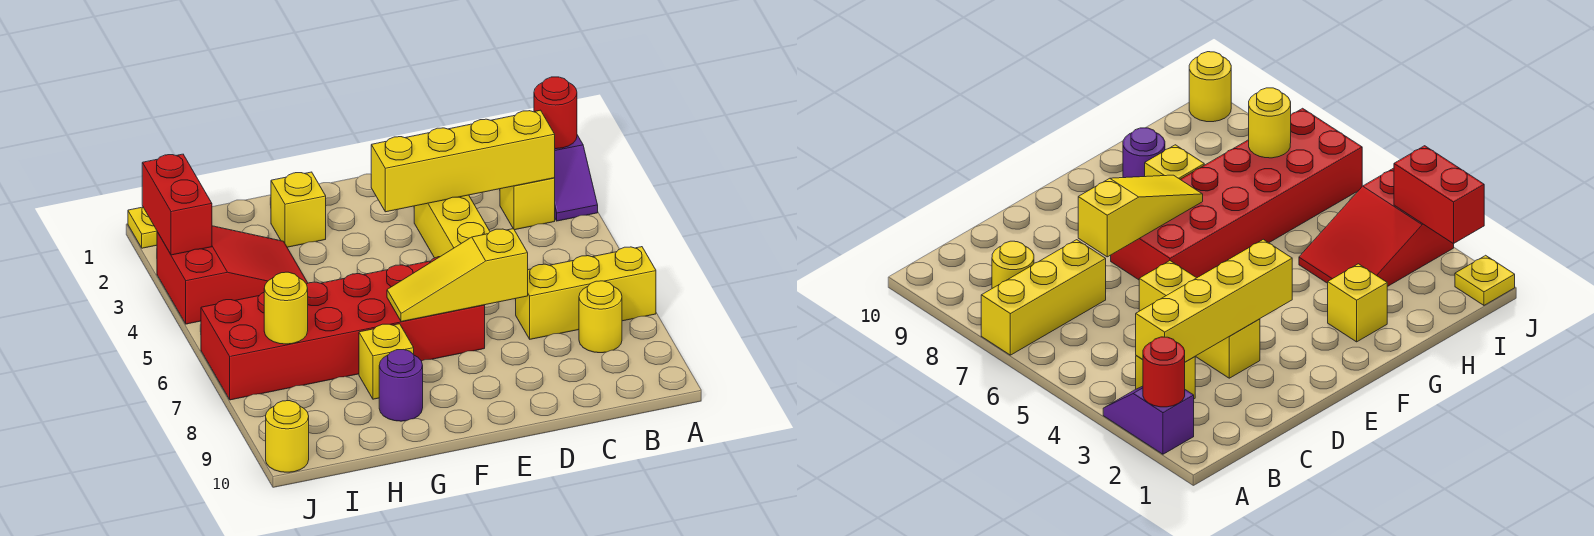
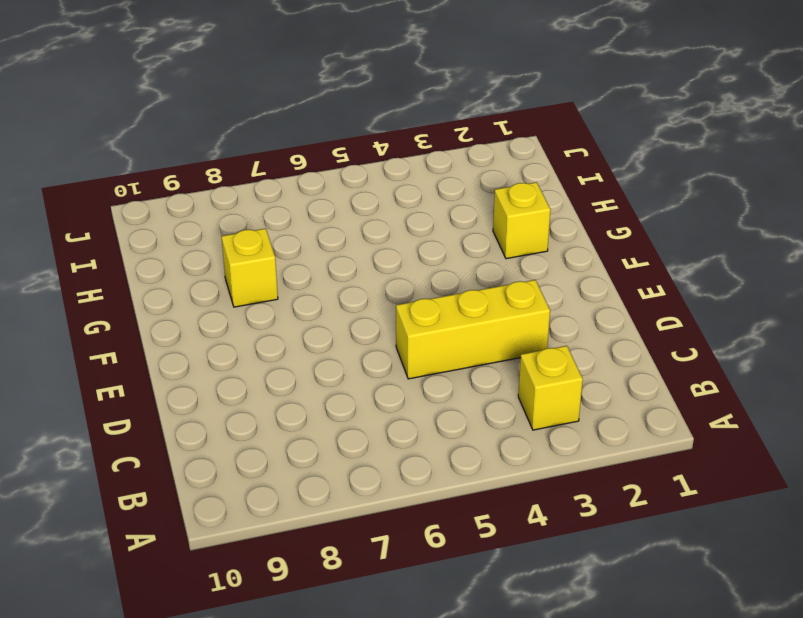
none -> purple 1x2 slope [555,135,598,221]
none -> yellow 1x3 brick [516,247,656,339]
none -> yellow 1x1 round brick [579,281,622,353]

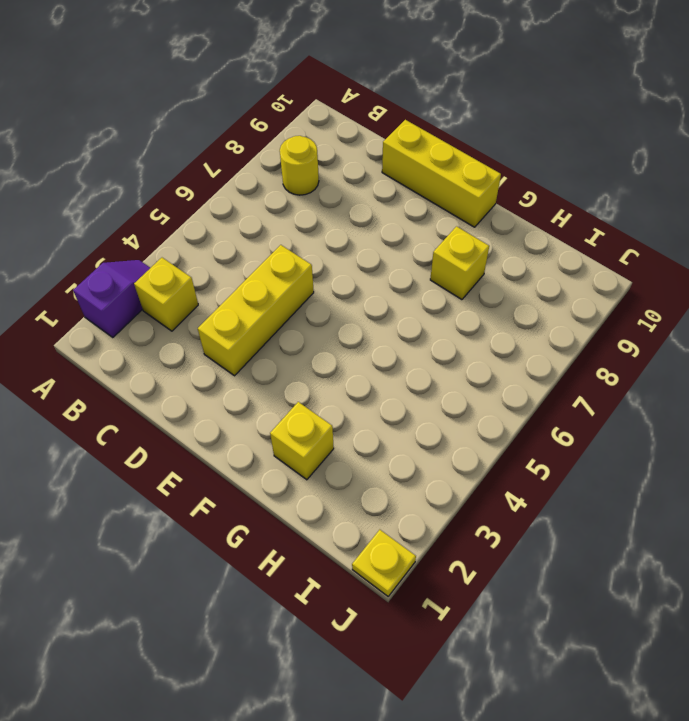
yellow 1x3 brick [382,120,501,227] -> yellow 1x3 brick moved to [516,247,656,339]
none -> red 2x6 brick [201,257,485,400]
none -> purple 1x1 round brick [379,350,423,421]
none -> red 2x3 slope [157,226,307,324]

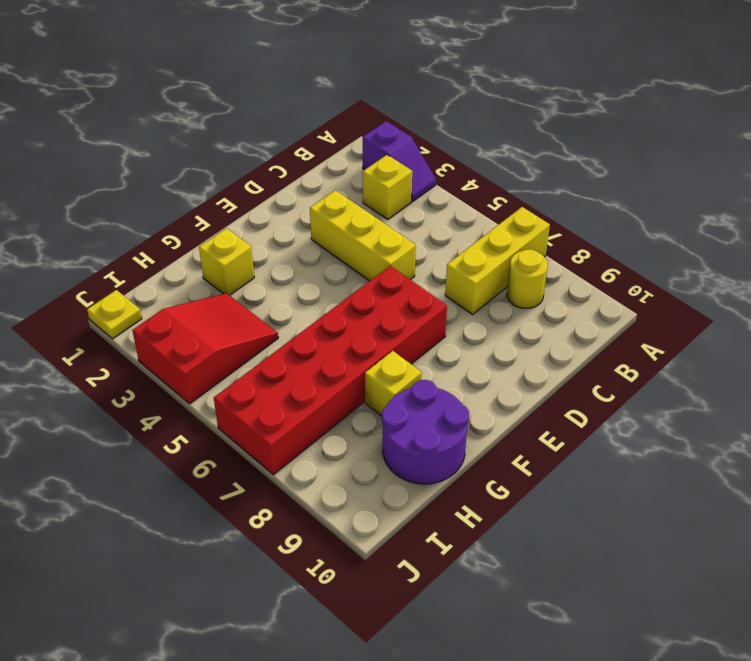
purple 2x2 round brick [382,380,469,484] -> purple 1x1 round brick [379,350,423,421]
none -> yellow 1x1 round brick [266,401,309,472]
none -> red 1x1 round brick [534,77,577,149]
none -> yellow 1x4 brick [371,110,555,212]

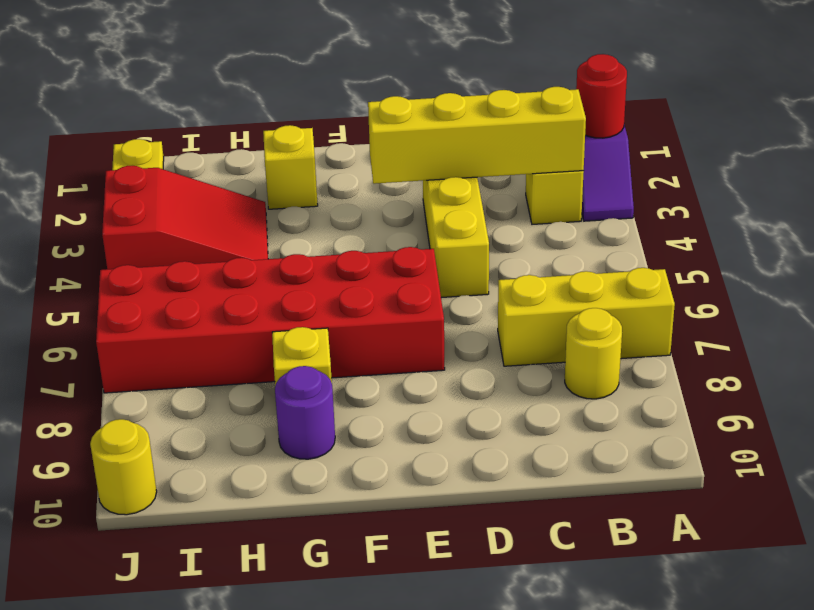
none -> yellow 1x3 slope [387,229,528,322]
none -> yellow 1x1 round brick [264,272,308,344]
none -> red 1x2 brick [142,154,212,255]

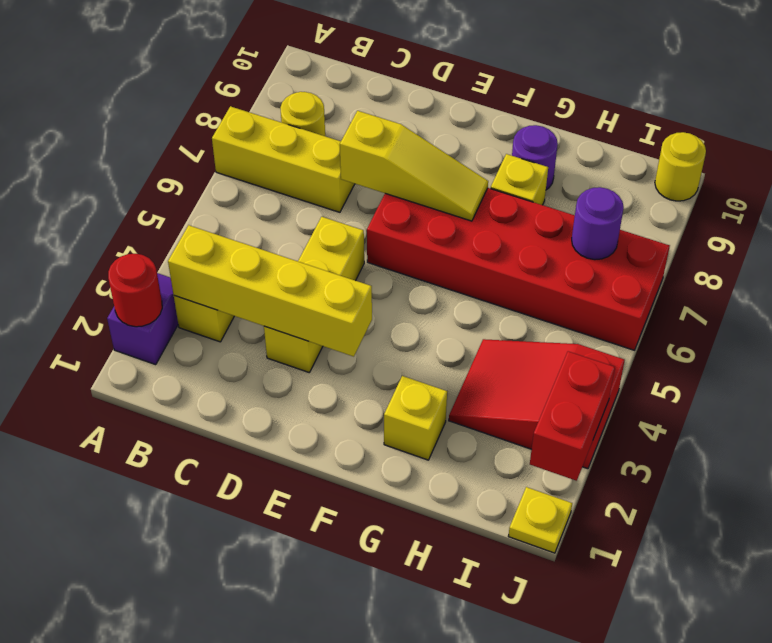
purple 1x1 round brick [572,187,624,260] -> yellow 1x1 round brick [264,272,308,344]

